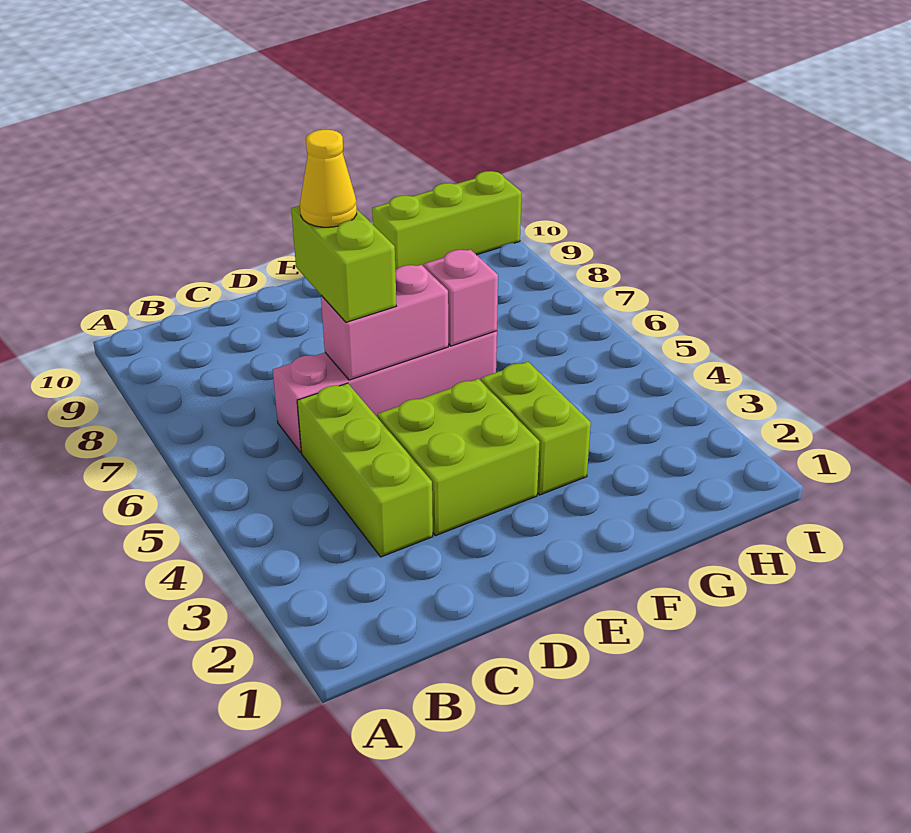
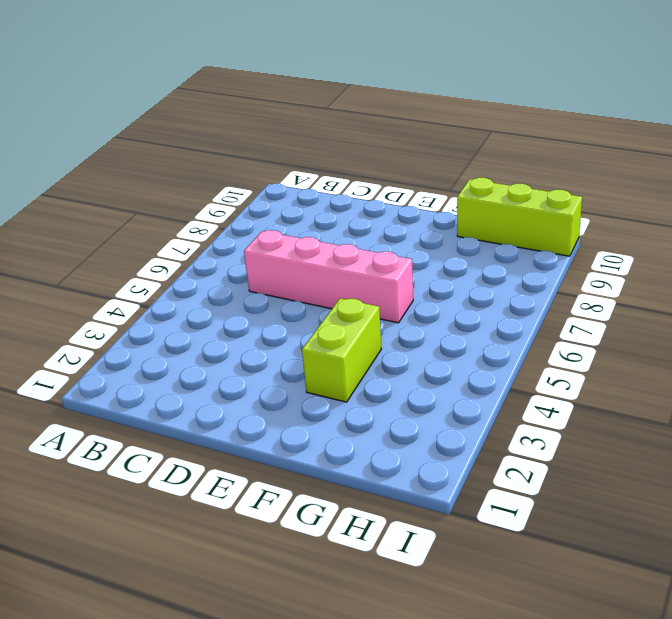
none -> lime 1x3 brick [297,383,433,557]
none -> lime 2x2 brick [377,379,540,536]

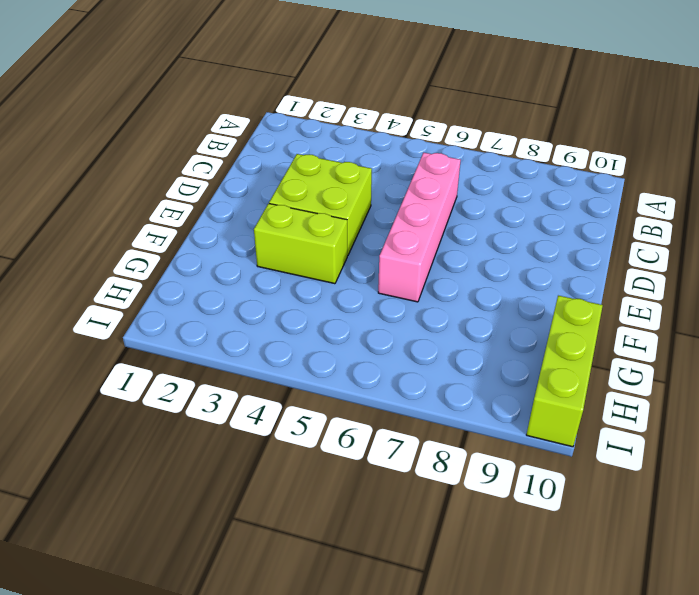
none -> lime 1x3 brick [297,383,433,557]
none -> pink 1x2 brick [321,265,448,380]

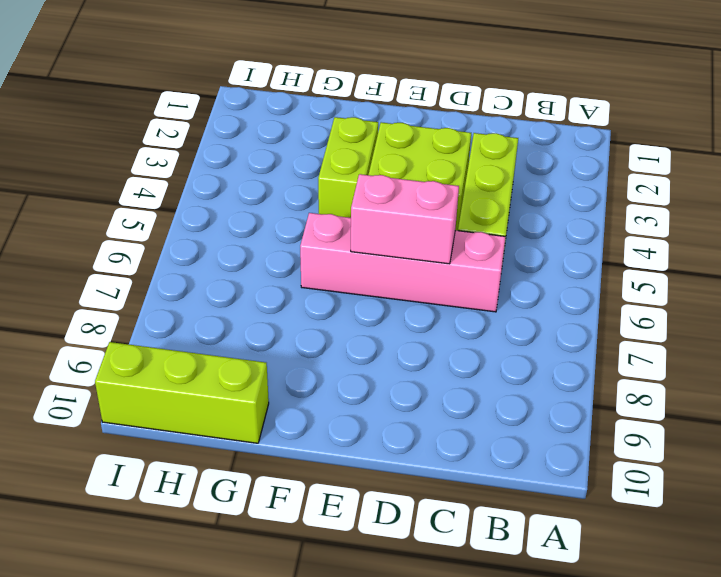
none -> pink 1x1 brick [424,250,498,346]
none -> lime 1x2 brick [291,206,396,322]

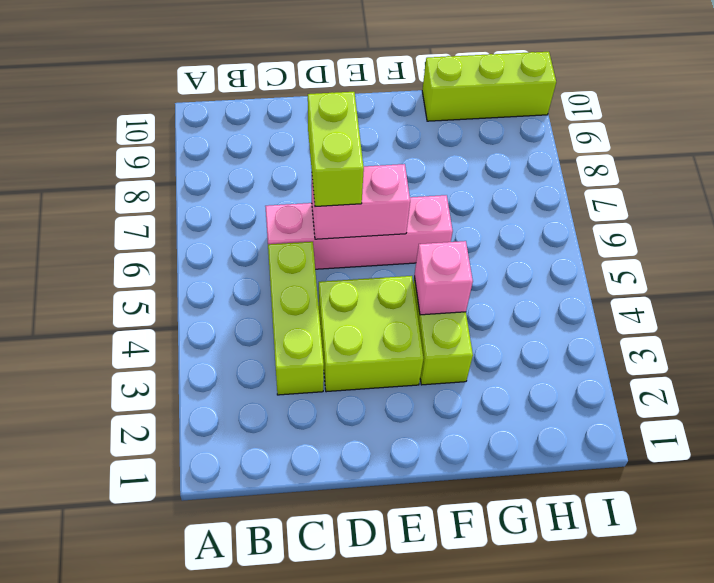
pink 1x1 brick [414,241,473,315] -> pink 1x1 brick moved to [424,250,498,346]
none -> yellow 1x1 cone [300,130,357,227]

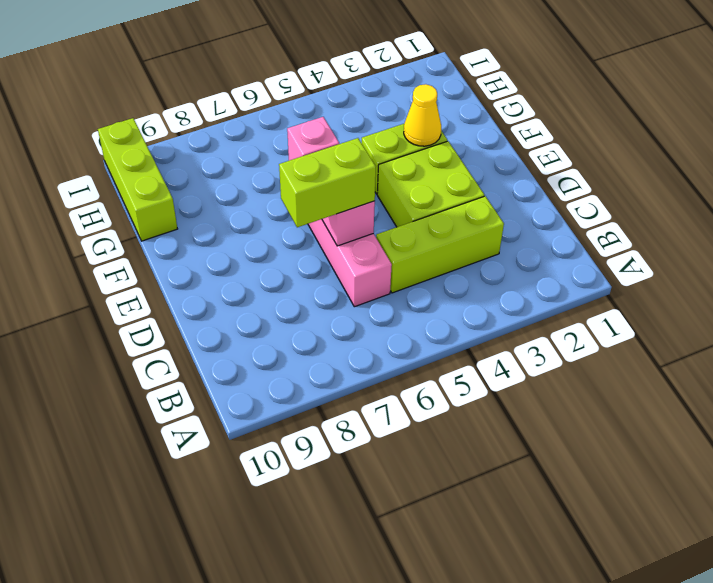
yellow 1x1 cone [404,84,441,146] -> yellow 1x1 cone moved to [300,130,357,227]

